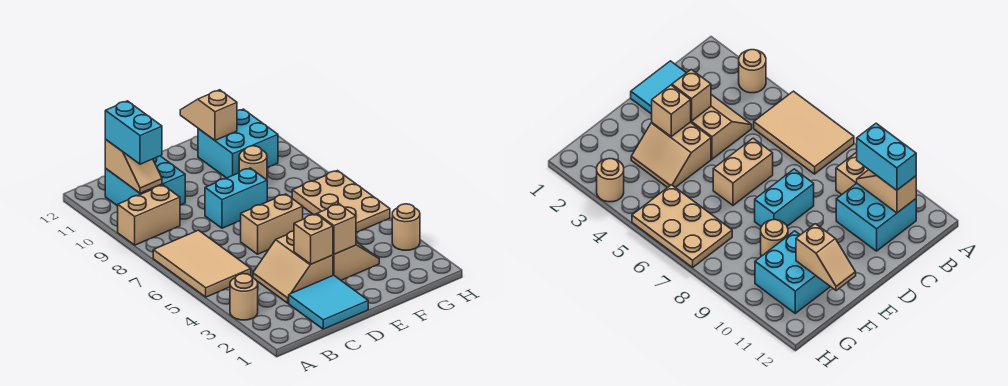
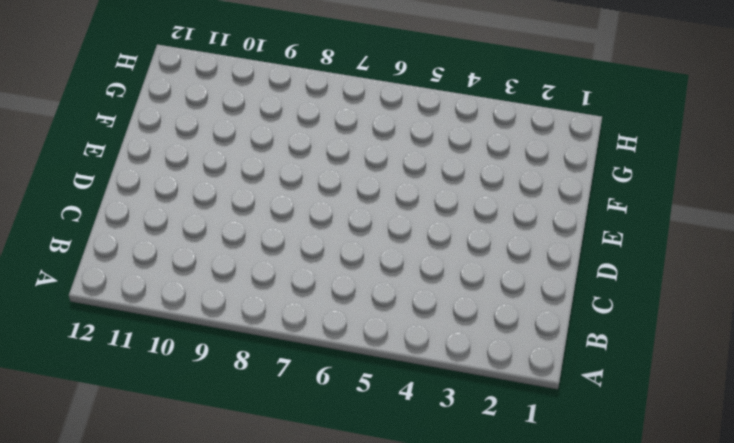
none -> tan 1x1 round brick [230,274,258,320]
none -> tan 2x3 tile [153,230,251,297]
none -> tan 1x2 brick [118,185,180,245]

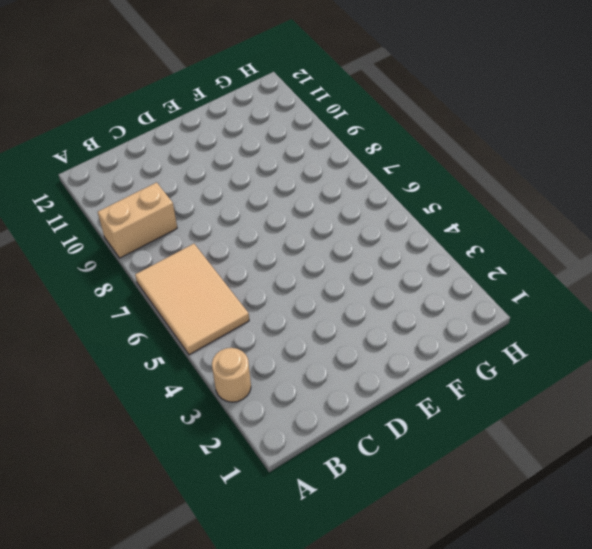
none -> cyan 2x2 brick [105,156,185,206]
none -> cyan 2x2 tile [289,275,368,329]
none -> tan 2x2 slope [253,231,333,303]

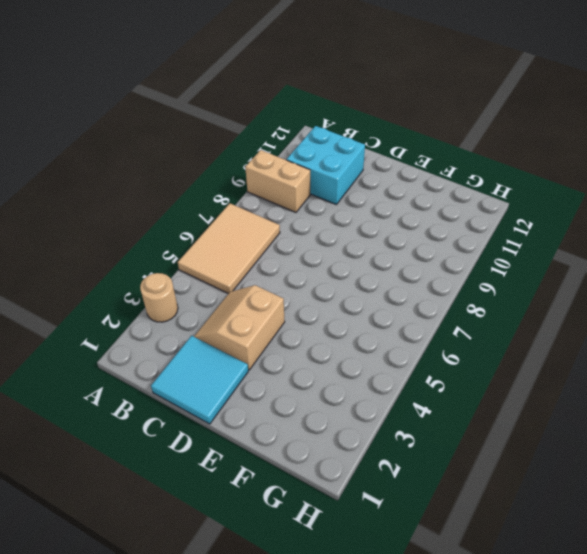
none -> tan 1x2 brick [241,194,303,254]
none -> cyan 1x2 brick [205,168,267,228]
none -> tan 2x2 slope [333,242,379,280]

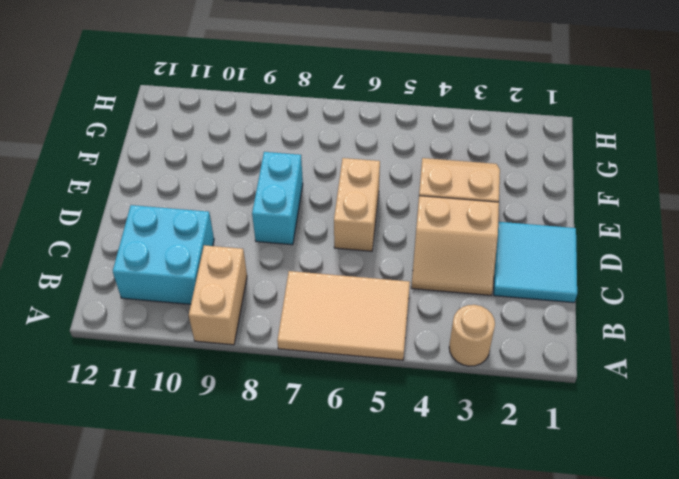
none -> tan 1x1 round brick [239,146,267,180]
none -> cyan 2x2 brick [198,109,278,178]
none -> tan 2x3 plate [292,171,390,233]

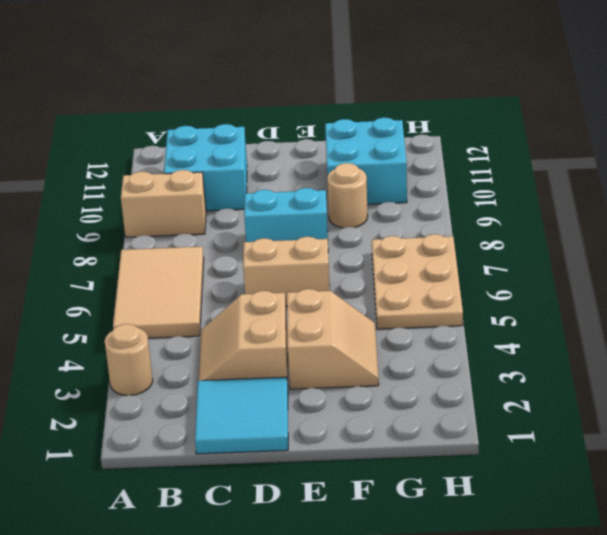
none -> tan 1x1 round brick [392,204,420,250]
none -> tan 1x2 slope [105,140,162,193]
none -> tan 1x1 brick [294,214,333,264]

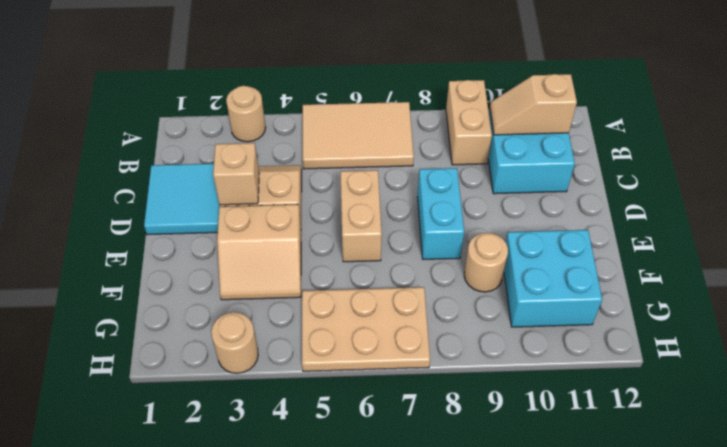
none -> tan 1x1 brick [317,204,356,254]
none -> tan 1x2 slope [180,90,237,140]
none -> cyan 1x2 brick [105,101,162,164]

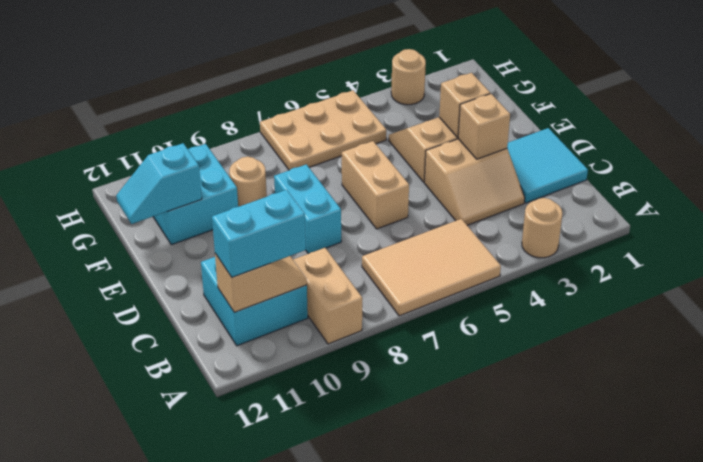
cyan 1x2 slope [116,143,202,224] -> tan 1x2 slope [180,90,237,140]

